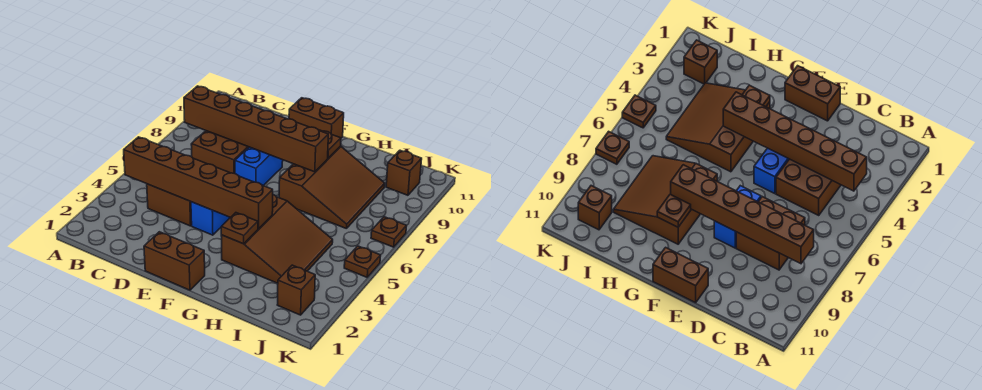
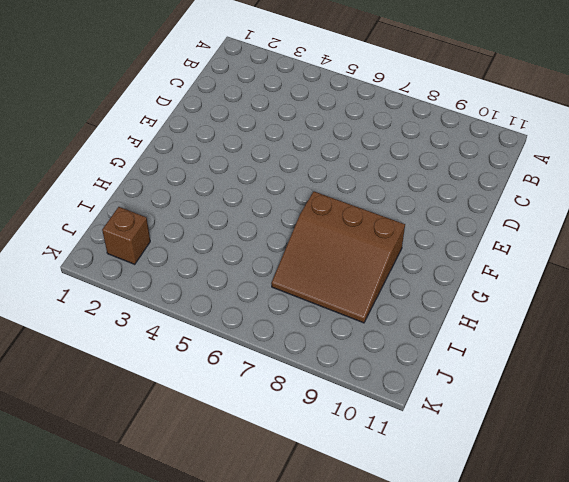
none -> brown 2x2 brick [147,184,192,226]
none -> brown 2x2 brick [191,131,249,174]
none -> brown 1x2 brick [144,232,205,290]

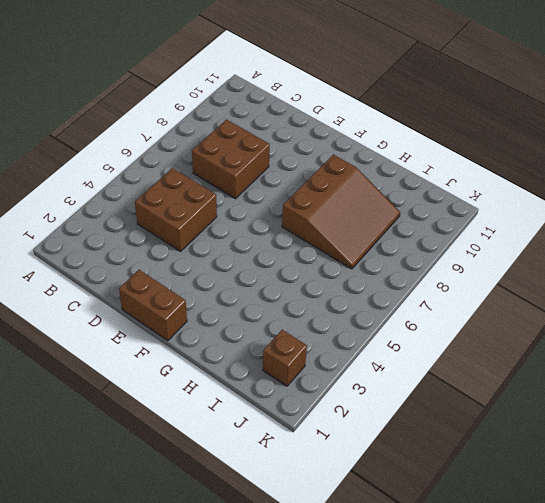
none -> blue 1x2 brick [191,202,230,235]
none -> blue 1x2 brick [235,147,283,186]
none -> brown 1x2 brick [289,98,344,138]

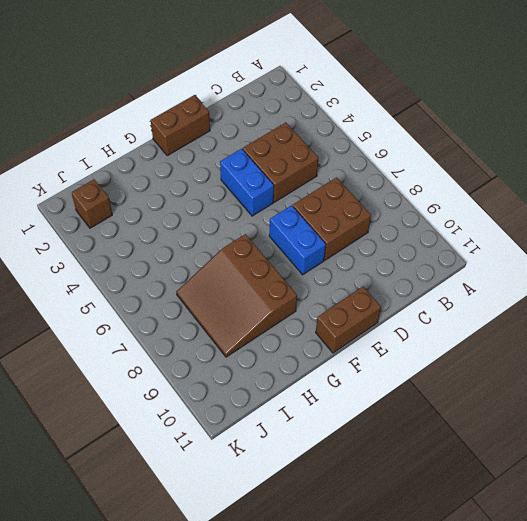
none -> brown 3x3 slope [221,195,333,283]
none -> brown 1x1 brick [386,150,422,195]
none -> brown 1x1 plate [344,246,381,277]

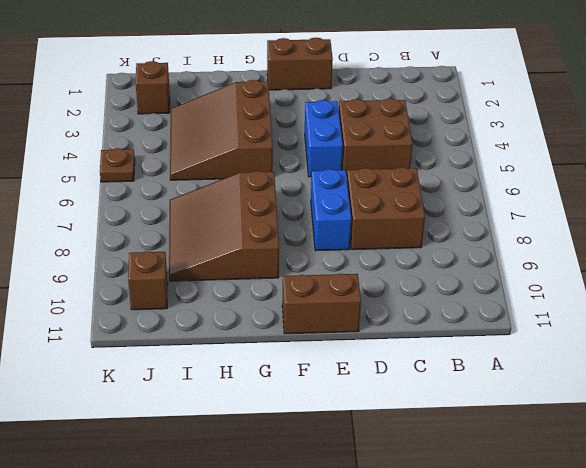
none -> brown 1x1 plate [371,217,407,247]
none -> brown 1x6 brick [124,137,273,229]
none -> brown 1x6 brick [184,86,328,172]

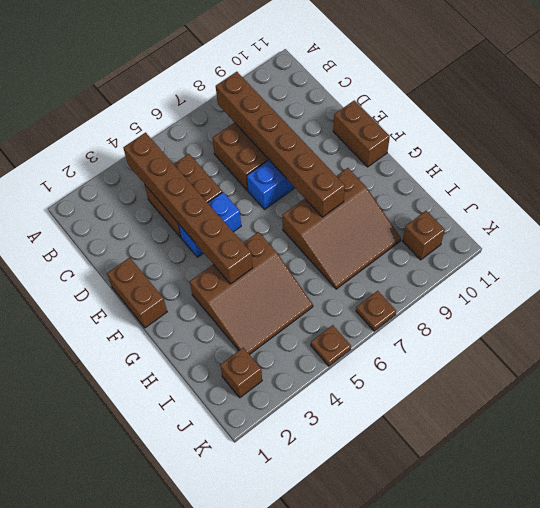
none -> brown 1x1 plate [221,213,258,244]
none -> brown 1x1 plate [319,130,341,158]

